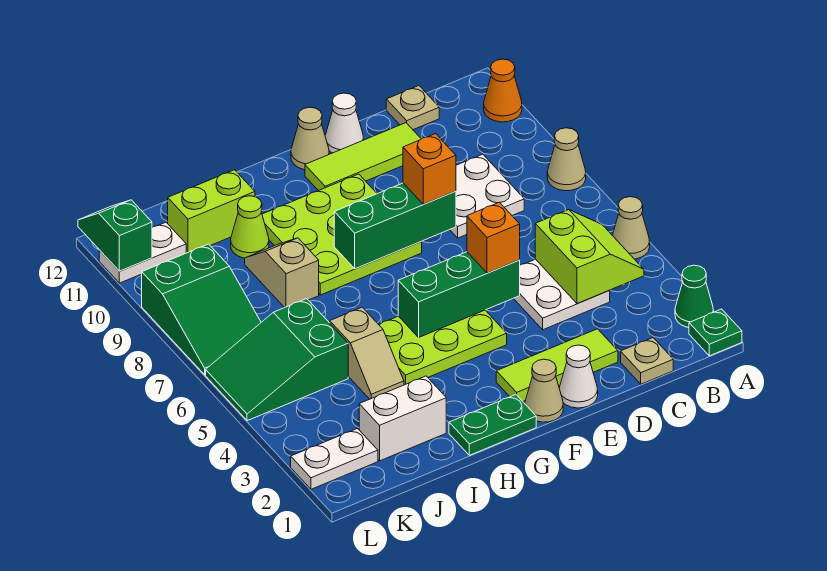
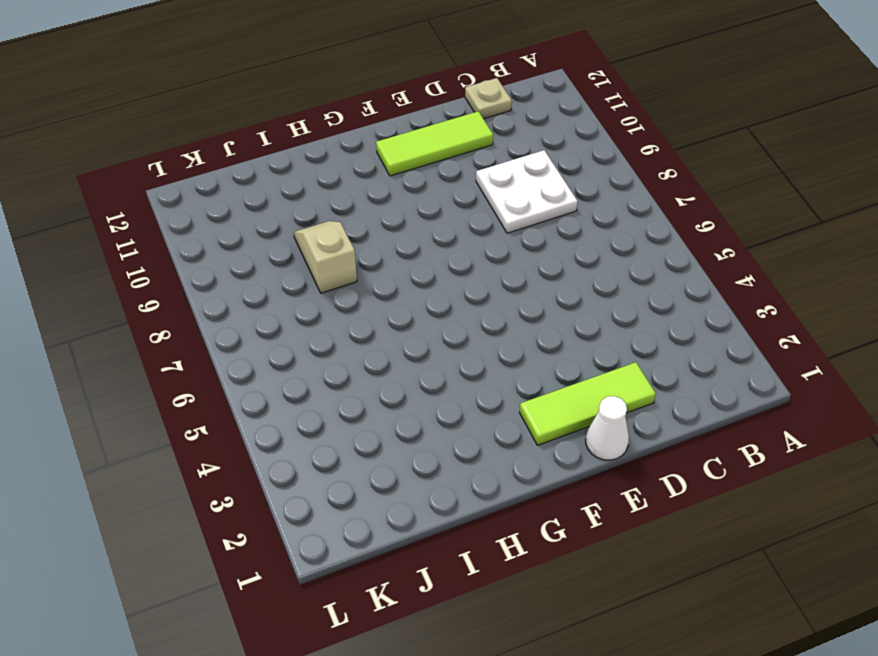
none -> green 1x1 plate [689,309,742,356]
none -> green 1x1 cone [675,265,713,328]
none -> tan 1x1 cone [612,197,650,259]
none -> tan 1x1 cone [547,128,586,191]

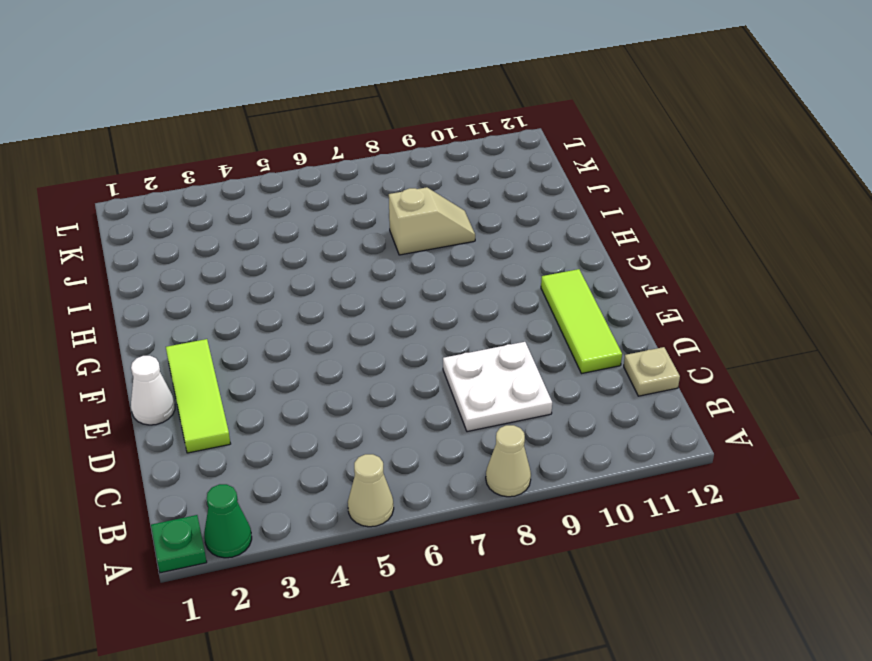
none -> orange 1x1 cone [484,59,522,122]
none -> tan 1x1 plate [621,338,673,384]
none -> white 2x2 plate [513,259,610,330]
none -> white 1x1 cone [325,93,363,153]

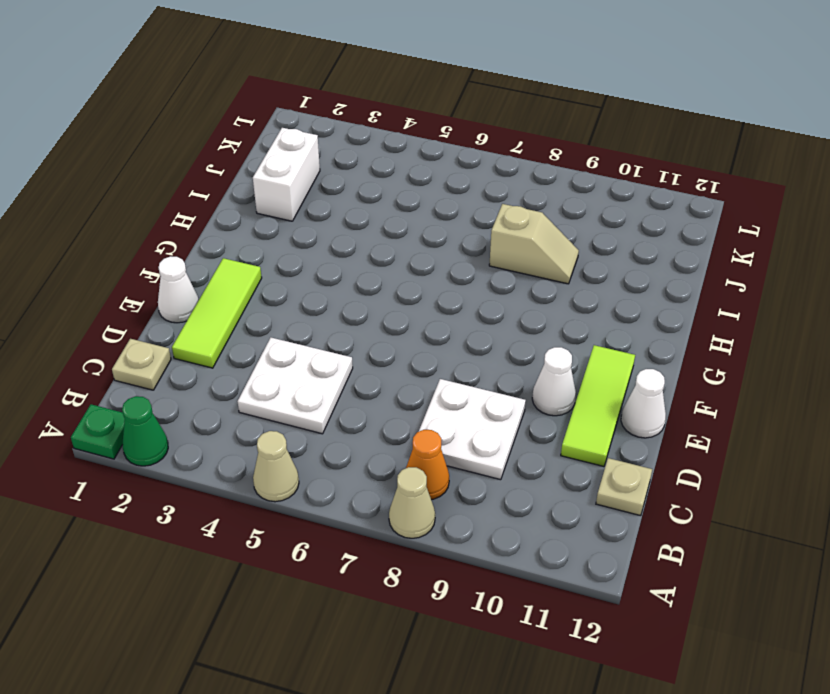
orange 1x1 cone [406,430,449,500] -> orange 1x1 cone moved to [484,59,522,122]
white 1x1 cone [532,347,576,416] -> none
none -> tan 1x1 cone [525,359,563,422]
none -> lime 2x3 plate [378,310,507,385]
none -> lime 3x3 plate [262,174,422,295]
none -> tan 1x1 cone [291,107,329,170]

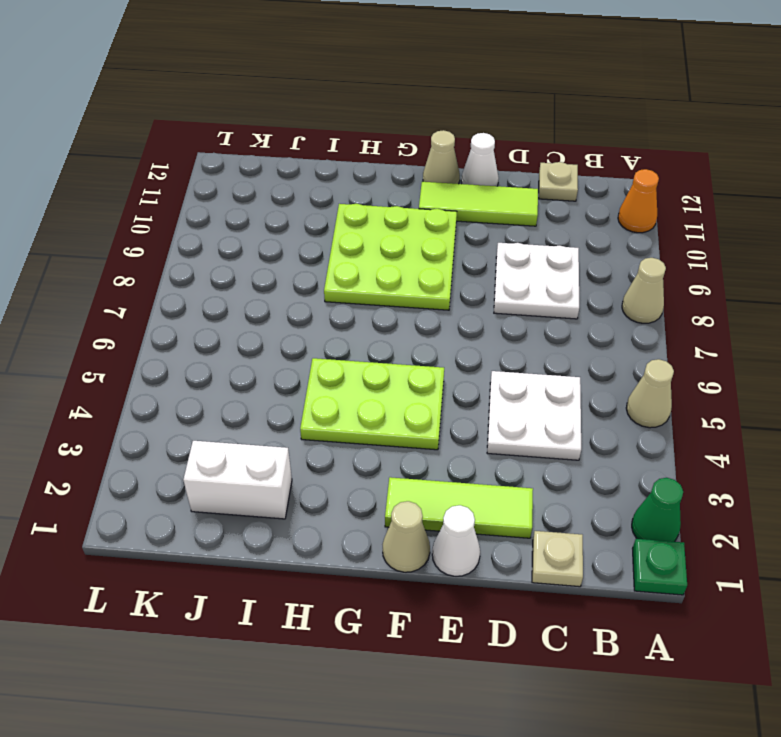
none -> green 1x2 plate [449,395,536,455]
none -> tan 1x2 slope [330,307,404,399]
none -> tan 1x2 slope [245,238,319,308]
none -> lime 1x1 cone [231,196,269,258]

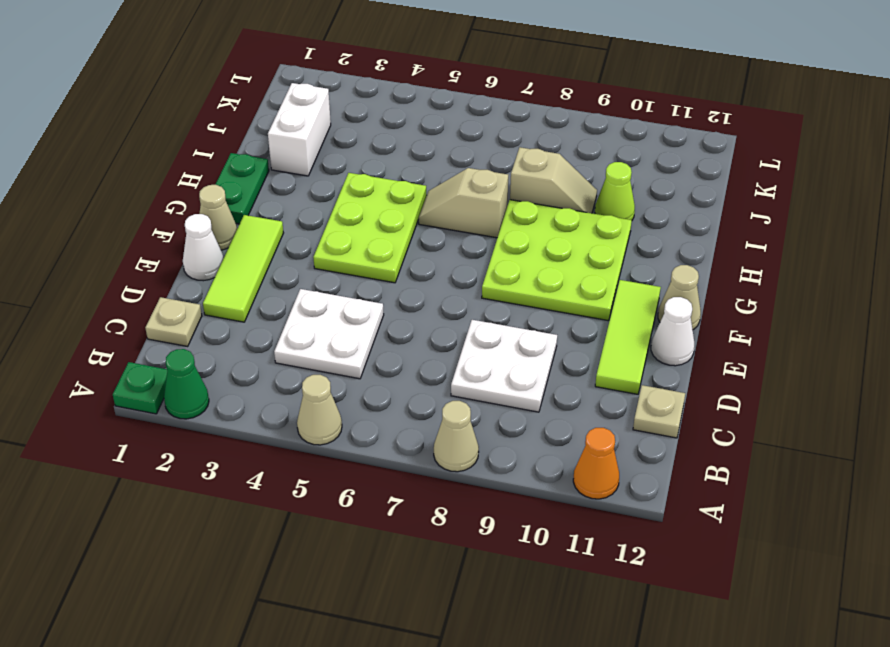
tan 1x2 slope [419,168,508,238] -> tan 1x2 slope moved to [330,307,404,399]
none -> lime 1x2 brick [168,170,255,253]
none -> green 2x3 slope [206,299,348,421]
none -> white 1x2 plate [291,429,378,489]
none -> green 2x3 slope [142,244,261,375]

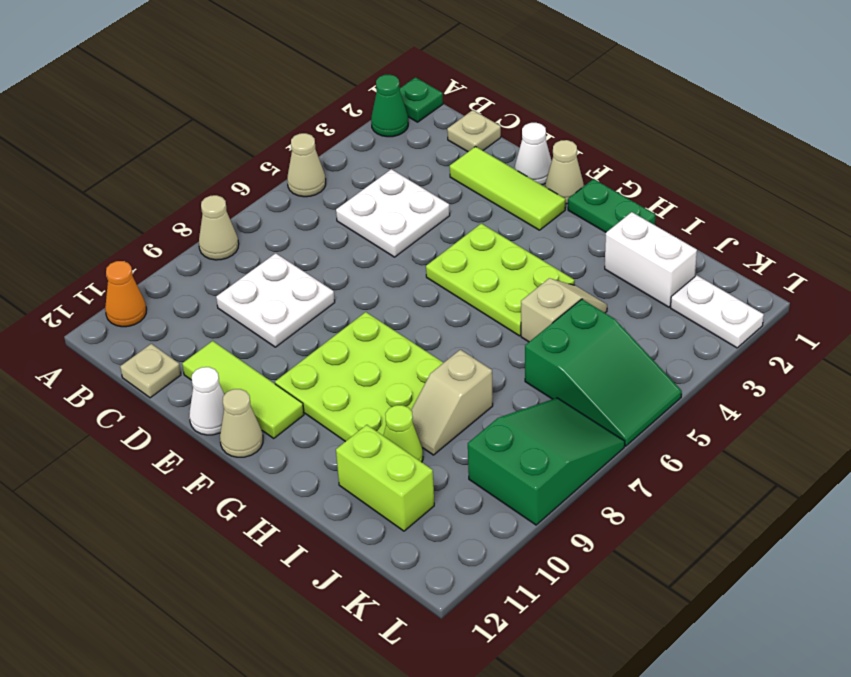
none -> white 1x2 plate [99,222,186,283]
none -> lime 2x2 slope [535,210,644,303]
none -> green 1x3 brick [398,252,520,337]
none -> green 1x3 brick [334,183,456,269]

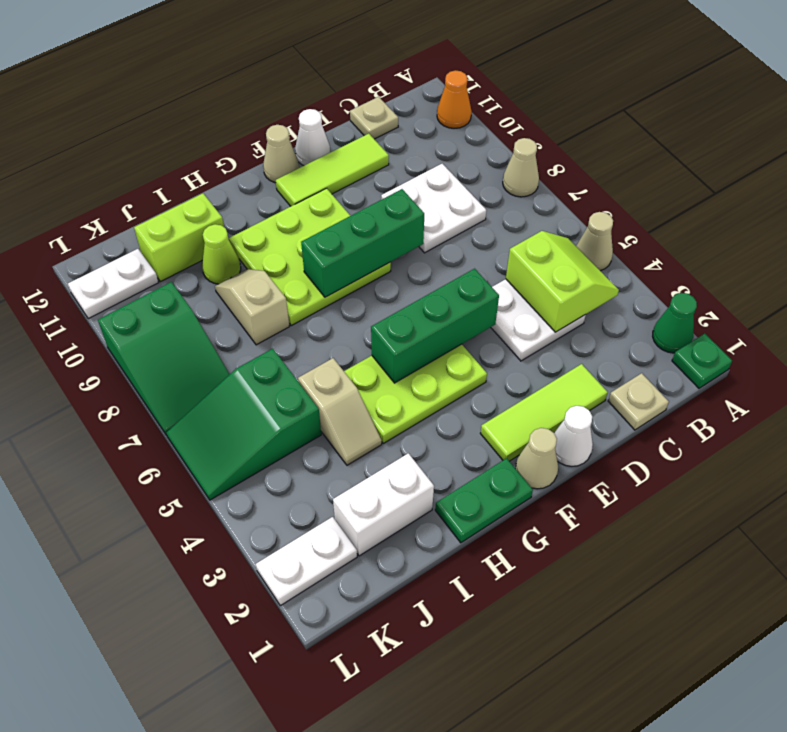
none -> green 1x2 slope [78,200,152,271]
none -> orange 1x1 brick [467,202,520,273]
none -> orange 1x1 brick [403,134,456,204]

